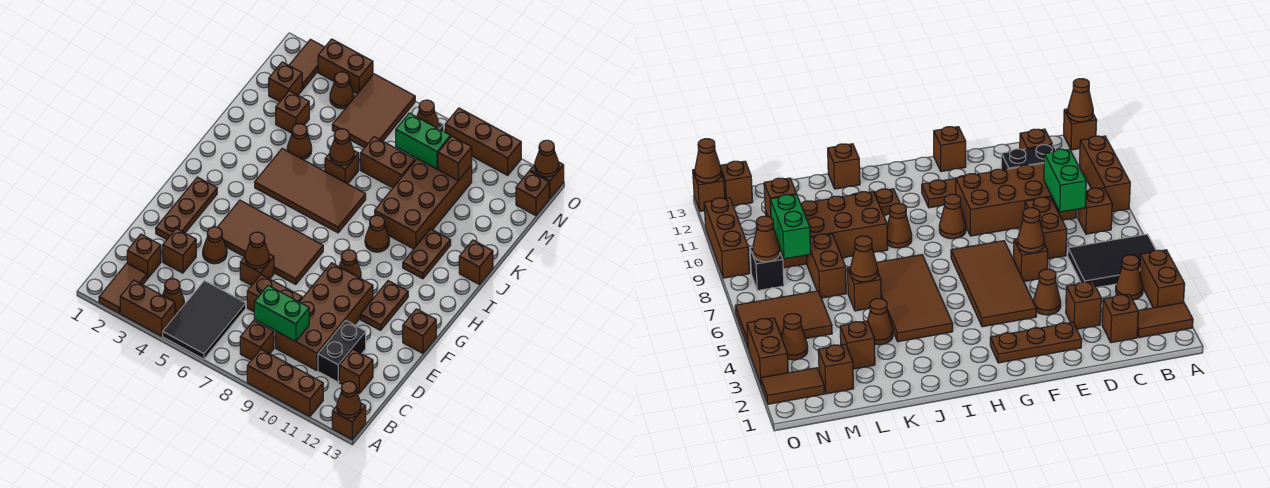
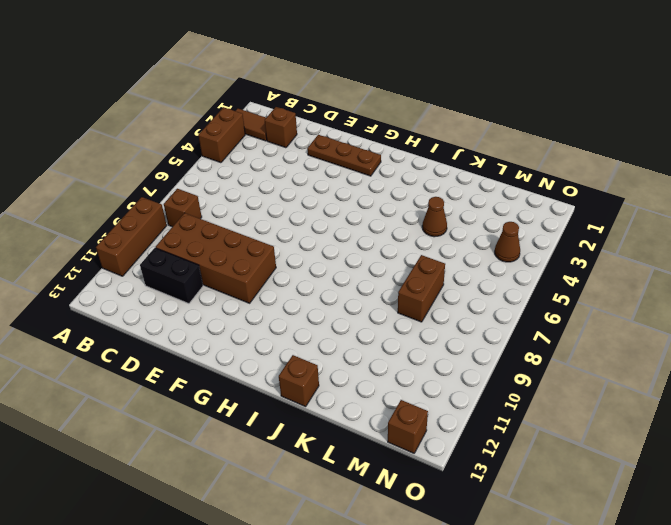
none -> black 2x3 tile [163,281,246,359]
none -> brown 1x1 brick [332,403,366,439]
none -> brown 1x1 cone [163,279,185,315]
none -> brown 1x1 brick [339,349,373,393]

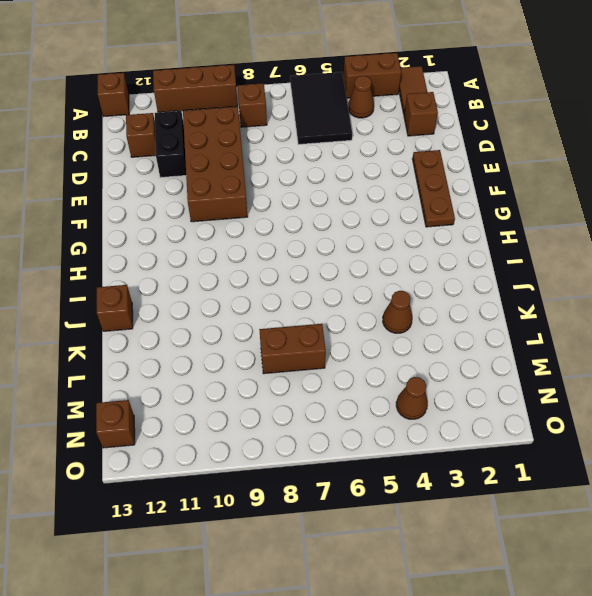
none -> brown 1x1 brick [163,229,196,273]
none -> brown 1x2 brick [247,275,302,312]
none -> brown 1x1 cone [203,227,227,264]
none -> brown 1x1 brick [240,254,274,286]

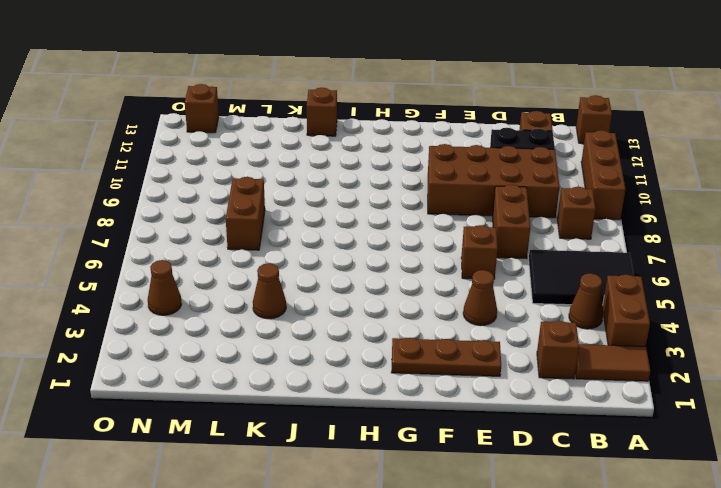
none -> brown 1x1 brick [163,229,196,273]
none -> brown 2x4 tile [217,200,323,285]
none -> brown 1x2 plate [360,281,408,330]
none -> brown 1x1 brick [403,309,436,353]

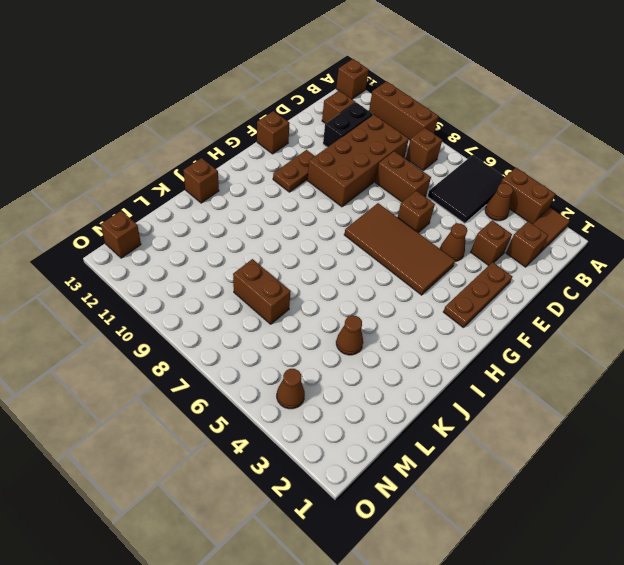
none -> brown 1x1 cone [339,250,361,279]
none -> brown 2x4 tile [255,149,366,233]
none -> brown 1x1 cone [365,215,389,252]
none -> brown 1x2 plate [403,229,451,279]

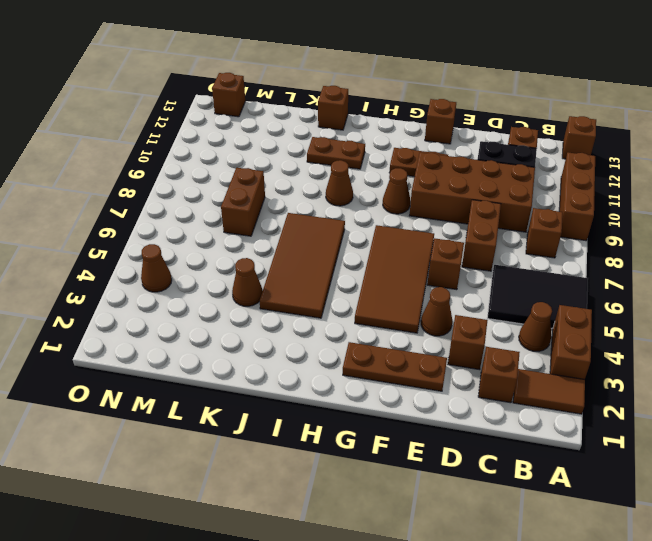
none -> brown 2x4 brick [375,159,472,249]
none -> brown 1x1 brick [325,151,359,184]
none -> brown 1x1 brick [276,91,309,133]
none -> brown 1x1 brick [269,62,302,102]

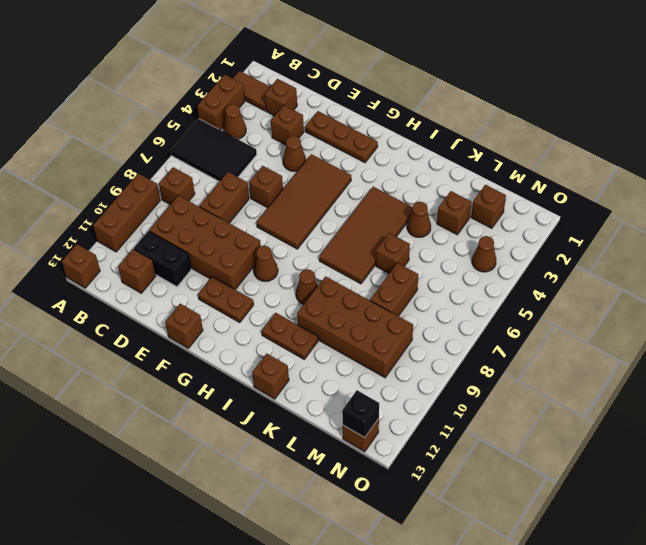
black 1x1 brick [342,390,379,438] -> black 1x1 brick moved to [750,247,784,291]
none -> brown 2x3 tile [332,74,415,148]
none -> brown 1x2 tile [289,39,324,89]
none -> brown 1x2 brick [318,39,373,94]
none -> brown 1x3 brick [445,108,521,175]

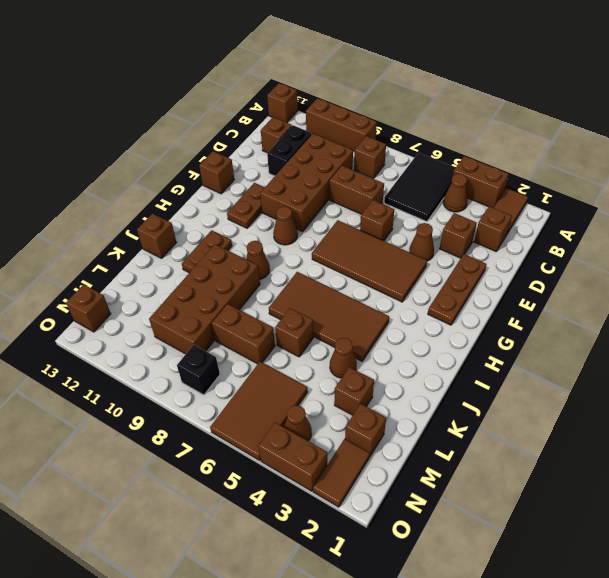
none -> brown 1x3 brick [445,108,521,175]
none -> brown 1x1 brick [530,162,564,198]
none -> brown 1x1 cone [337,381,361,418]
none -> green 1x2 brick [254,285,309,342]

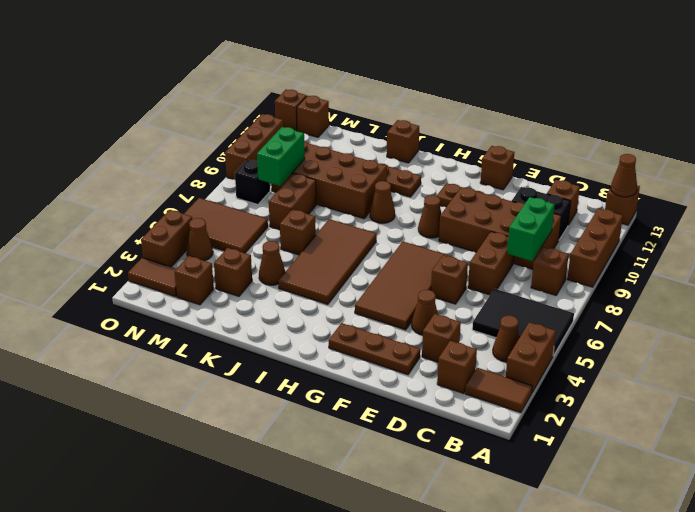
none -> brown 1x1 cone [245,232,269,269]
none -> brown 1x1 cone [330,129,354,166]
none -> brown 1x1 brick [438,136,472,181]
none -> brown 1x1 cone [417,100,439,129]

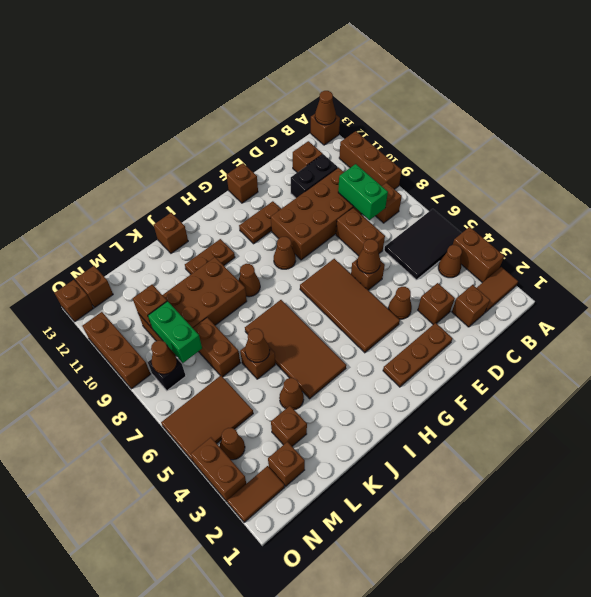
none -> brown 1x1 cone [535,140,559,177]

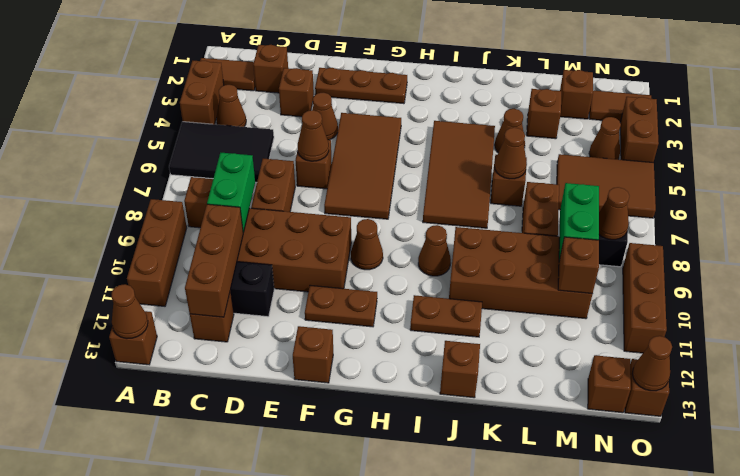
brown 1x3 brick [185,204,243,317] -> none

